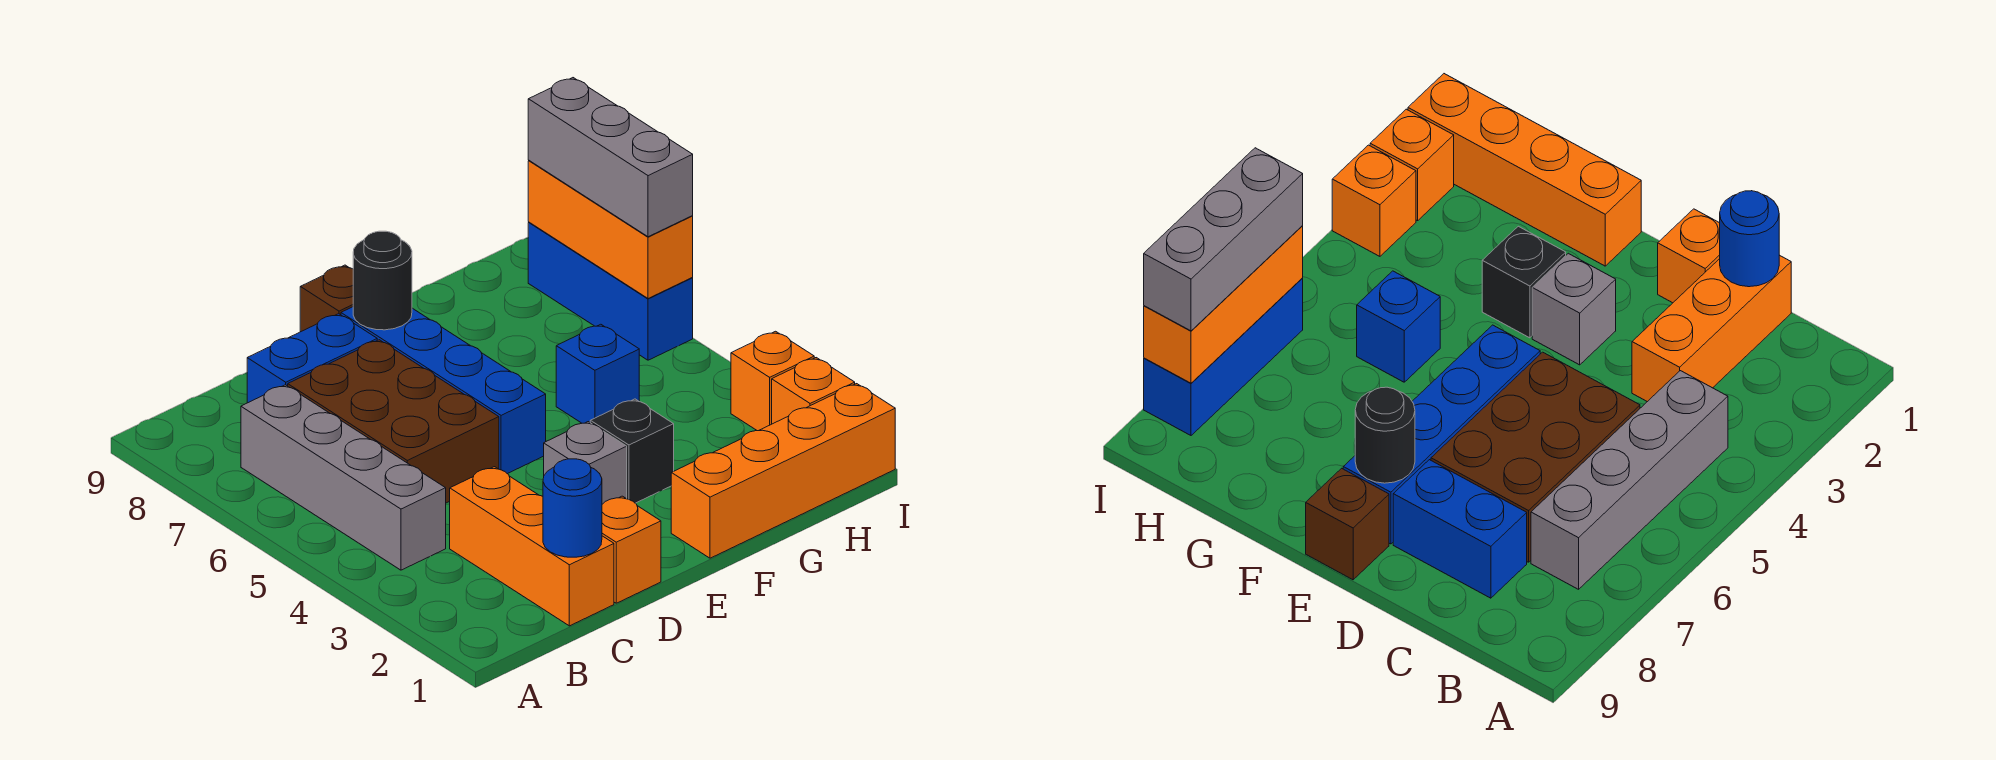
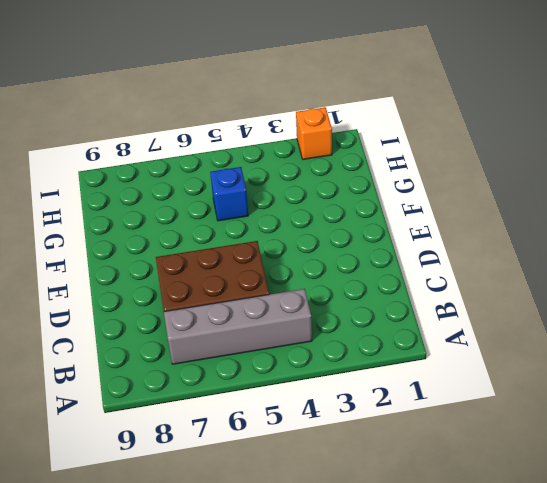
none -> orange 1x3 brick [450,467,614,626]
none -> blue 1x2 brick [247,314,377,403]
none -> orange 1x1 brick [602,496,661,603]

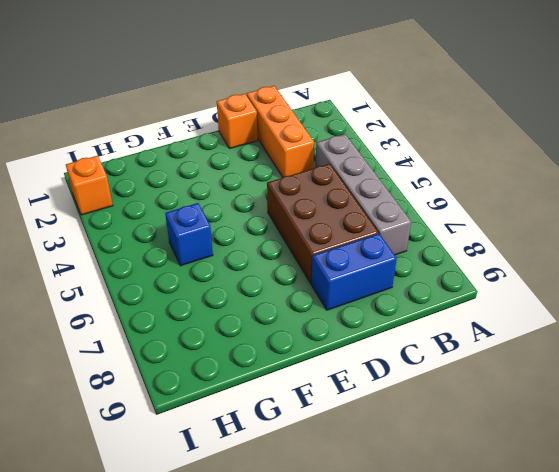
none -> grey 1x1 brick [544,422,627,504]
none -> blue 1x4 brick [341,307,546,474]
none -> brown 1x1 brick [300,265,353,332]

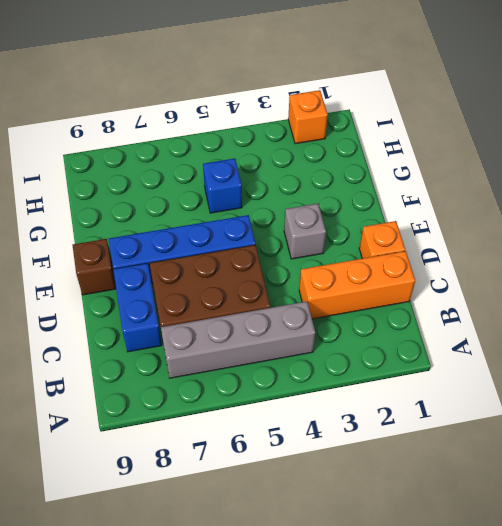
none -> orange 1x4 brick [671,384,895,558]
none -> black 1x1 brick [590,399,674,503]
none -> orange 1x1 brick [731,331,814,431]

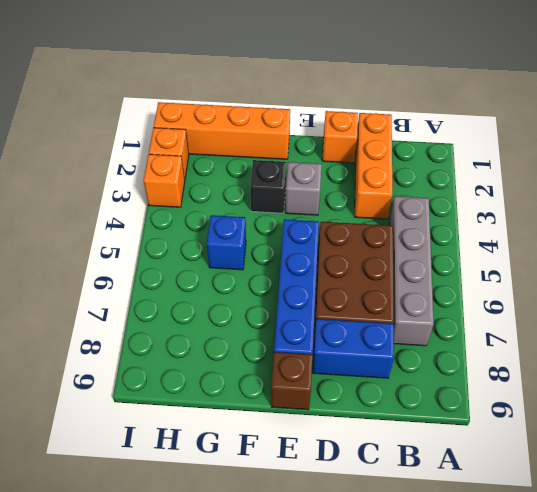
none -> blue 1x3 brick [528,222,693,360]
none -> blue 1x1 round brick [543,459,602,557]
none -> black 1x1 round brick [353,231,412,330]

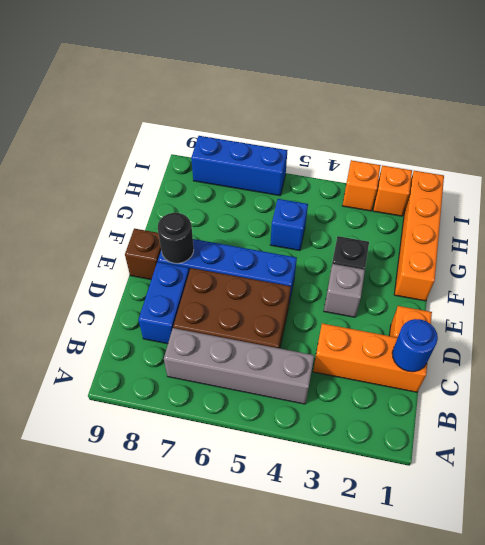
none -> orange 1x3 brick [528,161,693,299]
none -> grey 1x3 brick [528,78,693,237]

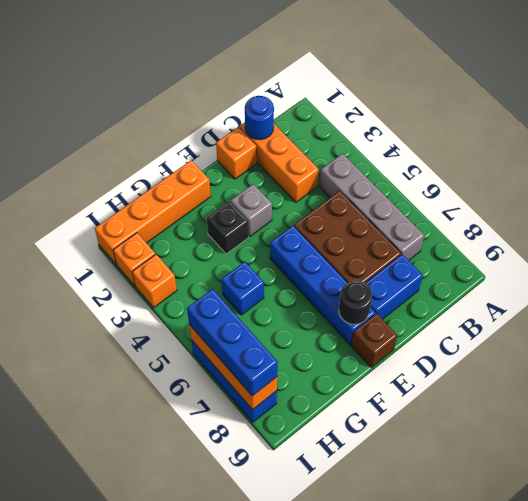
blue 1x3 brick [187,289,278,396] -> grey 1x3 brick [528,78,693,237]

